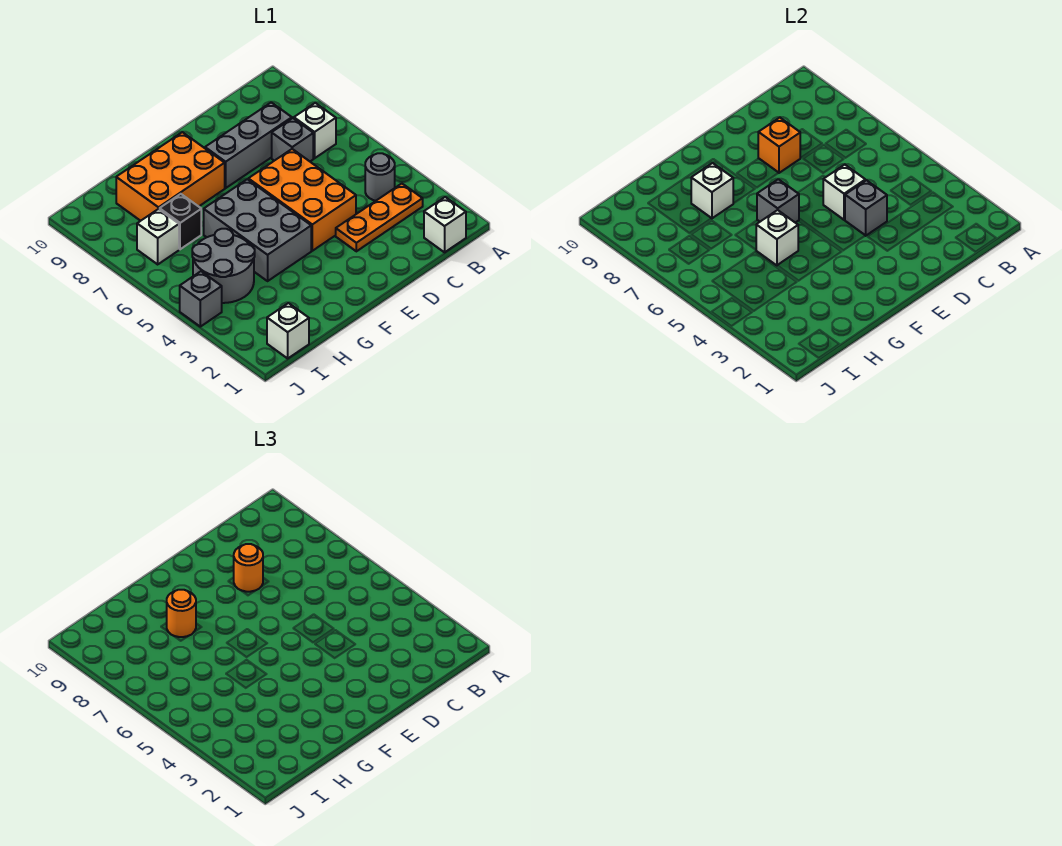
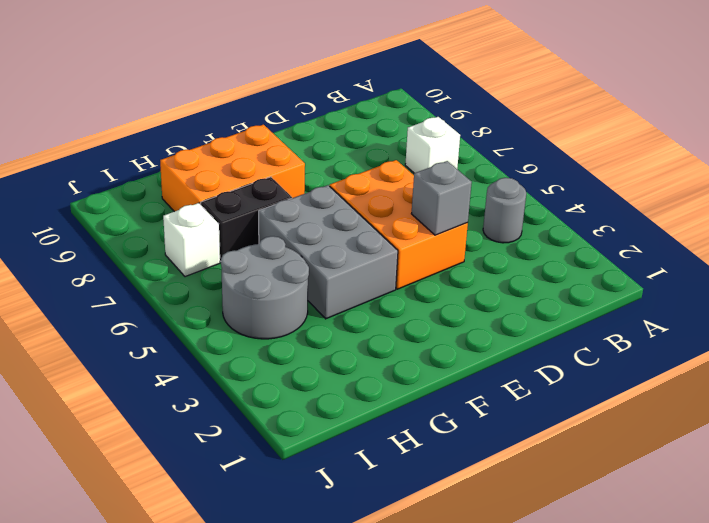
black 1x2 brick [201,177,292,261] -> black 1x1 brick [160,194,201,249]
none -> white 1x1 brick [424,197,466,252]
none -> orange 1x3 plate [336,184,423,251]
none -> grey 1x1 brick [272,118,313,161]

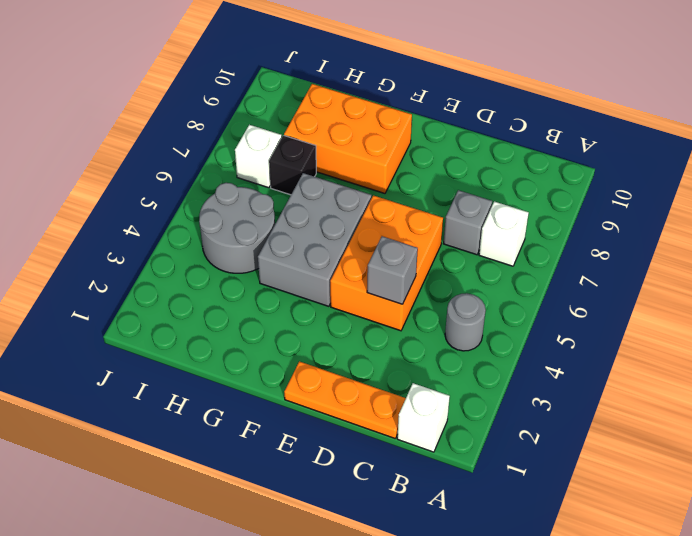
orange 1x3 plate [284,361,406,438] -> orange 1x3 plate moved to [336,184,423,251]
none -> grey 1x3 brick [205,102,292,188]
none -> white 1x1 brick [267,303,309,358]
none -> grey 1x1 brick [180,271,222,327]

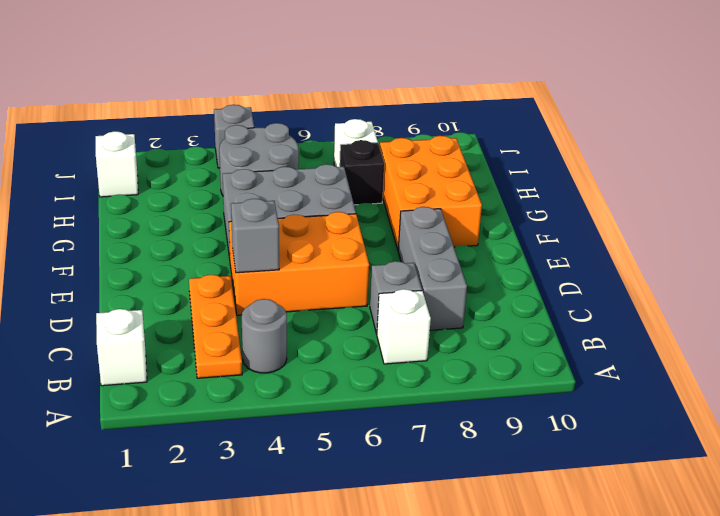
none -> white 1x1 brick [823,165,865,220]
none -> orange 1x1 brick [758,118,800,173]
none -> grey 1x1 brick [757,179,799,223]

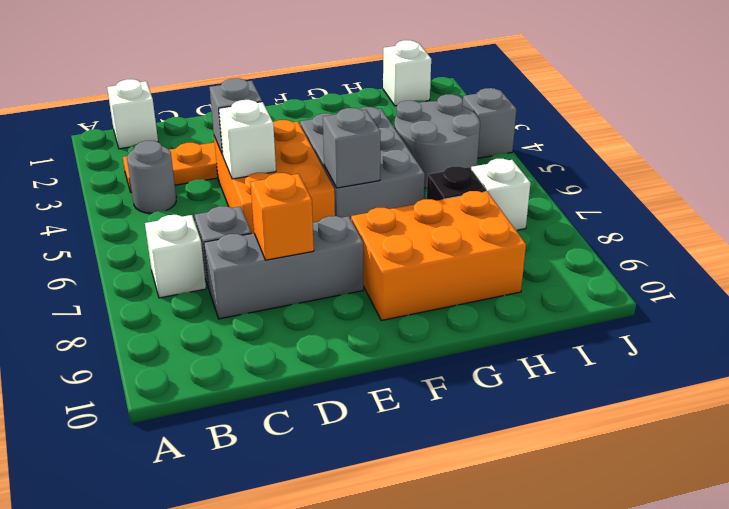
none -> white 1x1 brick [756,210,798,265]
none -> white 1x1 brick [691,163,733,218]
none -> orange 1x1 round brick [234,544,263,592]

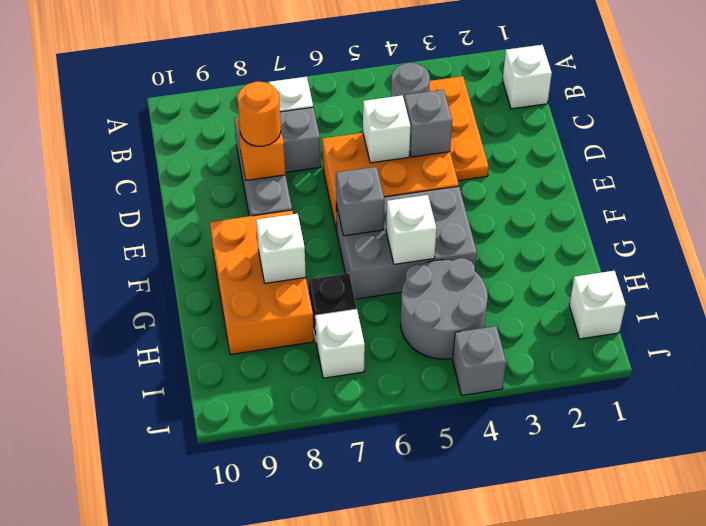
none -> orange 1x1 round brick [167,590,196,637]

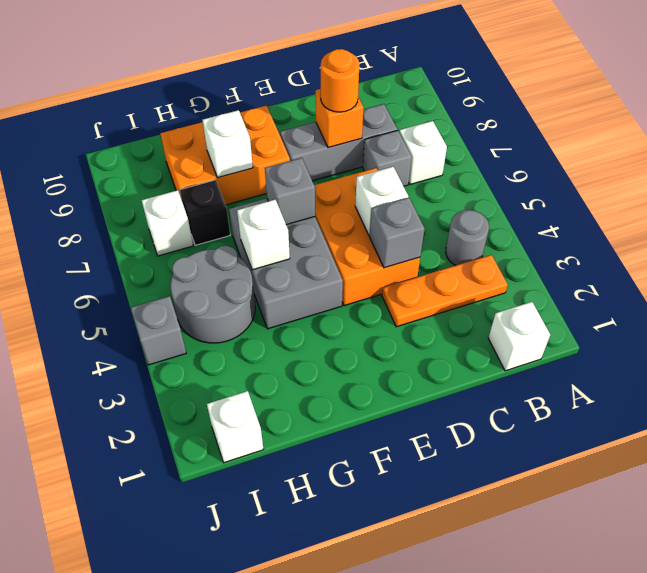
none -> orange 1x1 round brick [167,590,196,637]

